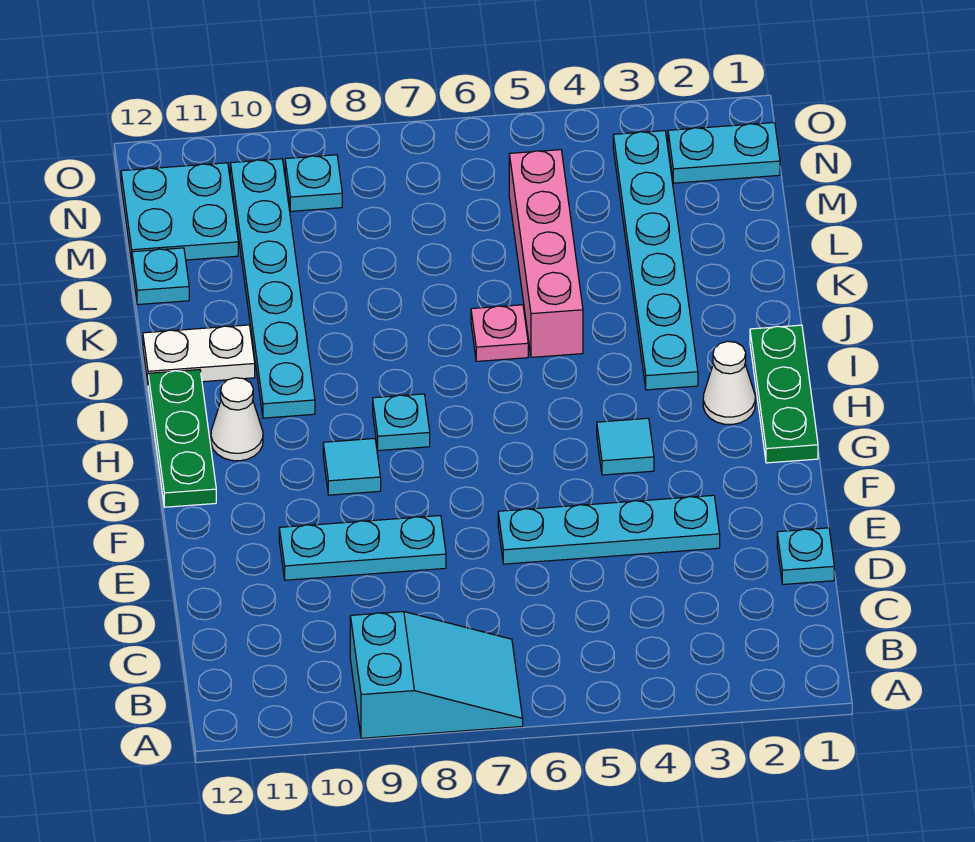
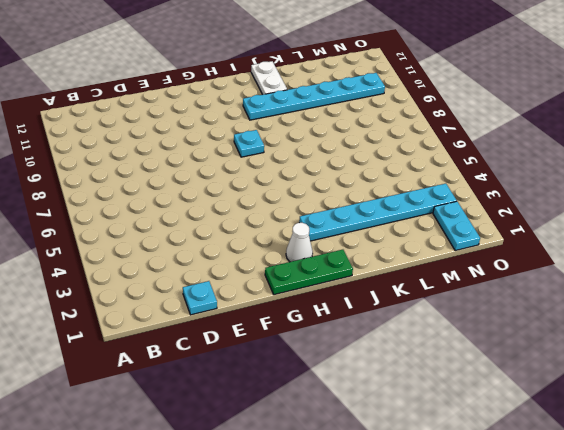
none -> cyan 2x3 slope [350,612,523,738]
none -> cyan 1x4 plate [498,495,720,564]
none -> cyan 1x3 plate [279,516,446,580]

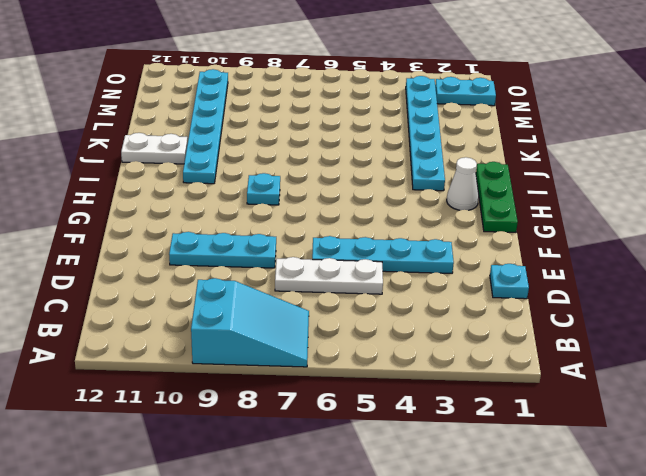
white 1x3 plate [275,257,383,294] -> none
none -> cyan 1x1 tile [597,418,654,475]
none -> cyan 1x1 tile [323,439,381,495]
none -> green 1x3 plate [148,370,216,507]

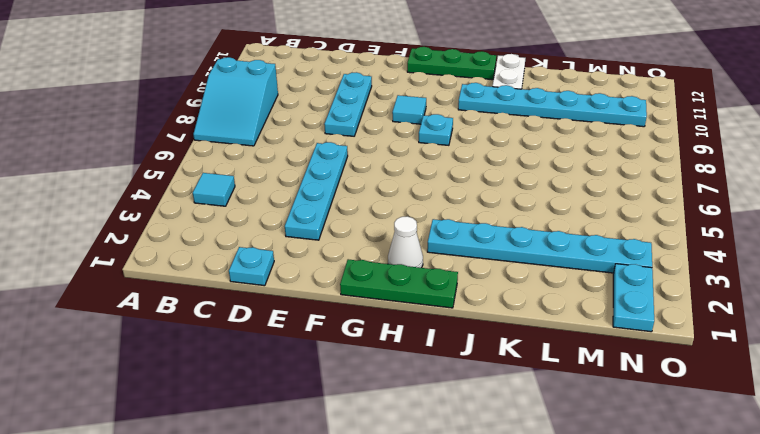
cyan 1x1 tile [193,173,235,206] -> cyan 1x1 tile moved to [597,418,654,475]
none -> white 1x1 cone [211,378,263,461]
none -> pink 1x4 brick [509,150,583,357]
none -> pink 1x1 plate [471,305,528,361]

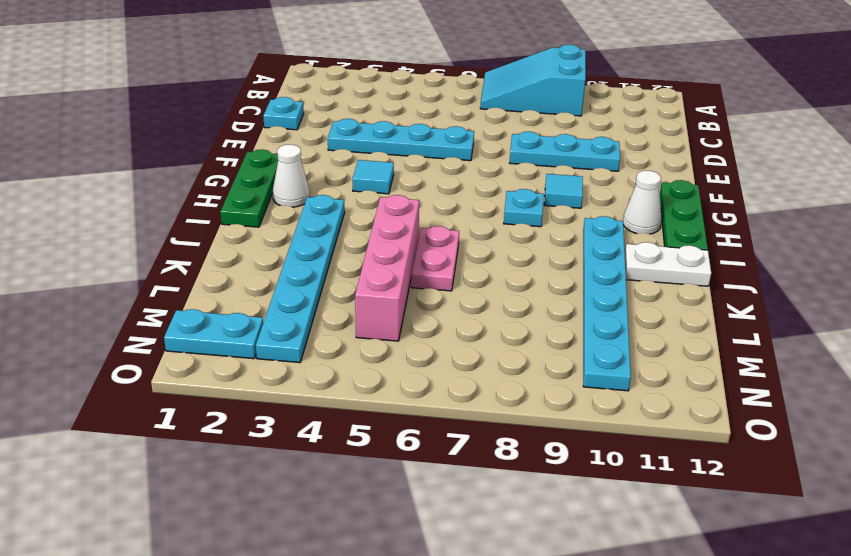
pink 1x2 plate [411,226,459,291] -> pink 1x1 plate [471,305,528,361]
none -> cyan 1x1 plate [132,248,189,305]
none -> cyan 2x2 plate [121,163,238,262]
none -> cyan 1x1 plate [285,155,342,211]

